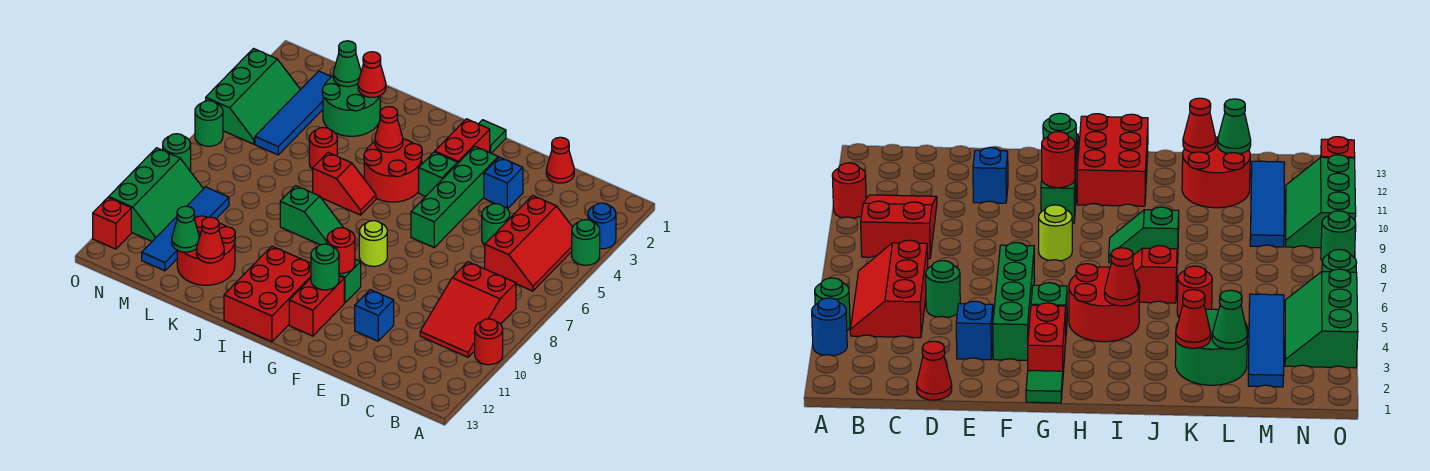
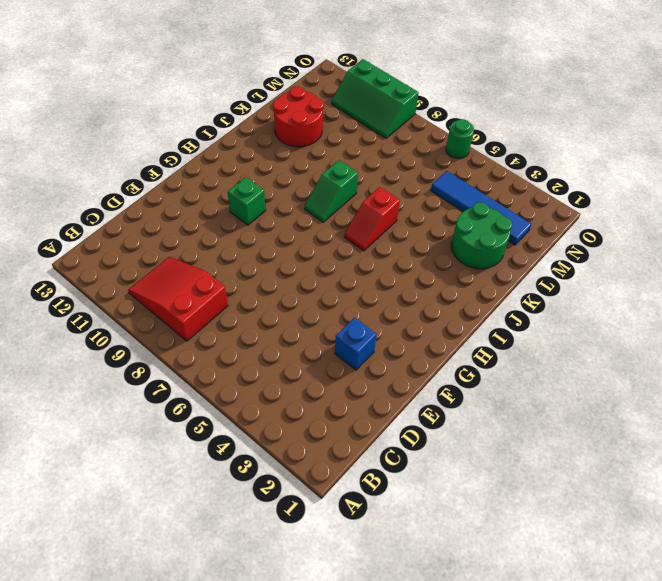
none -> blue 1x1 round brick [588,203,616,249]
none -> green 1x1 round brick [572,220,600,265]
none -> red 1x1 round brick [475,319,503,365]
none -> red 2x3 slope [485,195,572,291]

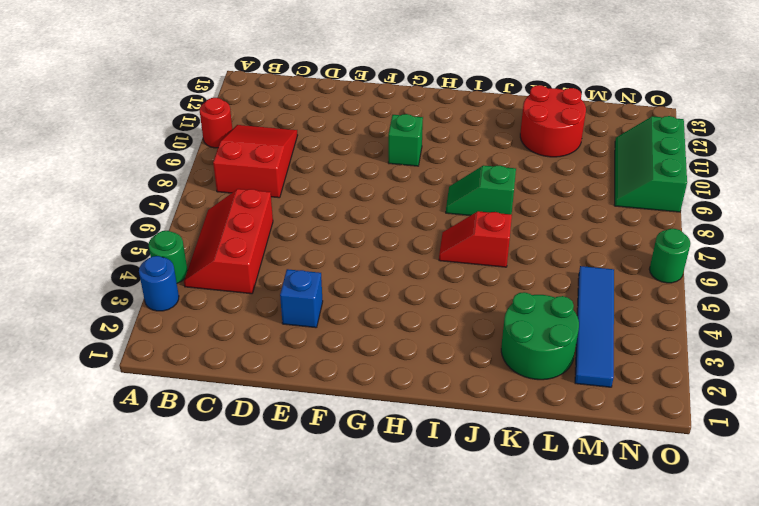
none -> red 1x1 cone [546,137,574,183]
none -> green 1x1 round brick [482,204,510,245]
none -> blue 1x1 brick [355,290,394,341]
none -> green 1x4 brick [411,146,498,247]

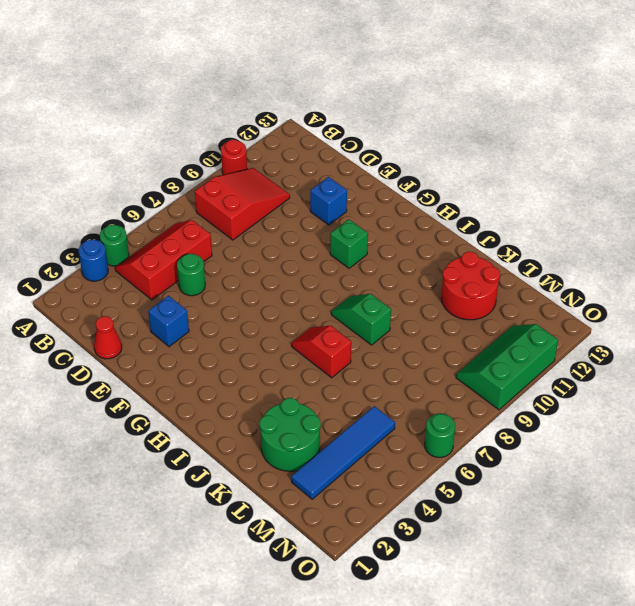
none -> green 1x4 brick [411,146,498,247]
none -> green 1x1 tile [479,120,506,153]
none -> red 1x2 brick [435,119,490,164]
none -> green 1x1 brick [419,152,457,197]

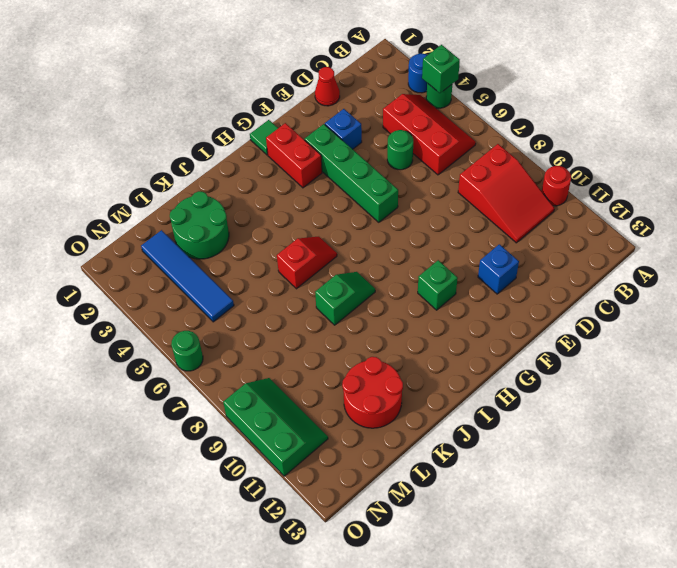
green 1x1 brick [422,45,460,93] -> green 1x1 brick moved to [419,152,457,197]
none -> lime 1x1 round brick [359,221,387,266]
none -> red 1x2 brick [289,276,344,336]
none -> red 2x2 round brick [364,139,422,202]
none -> red 2x3 brick [224,246,311,342]

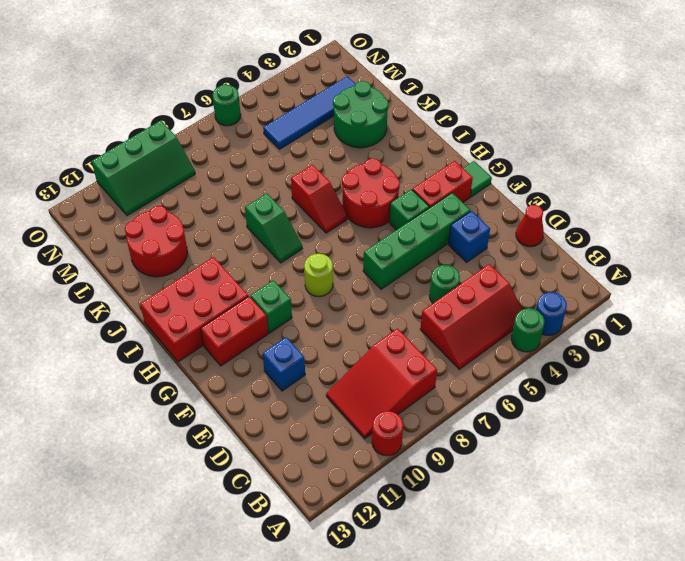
none -> red 1x1 round brick [309,128,337,170]
none -> blue 1x4 tile [142,187,229,271]
none -> green 2x3 slope [206,49,300,144]
none -> green 1x1 round brick [163,134,191,170]

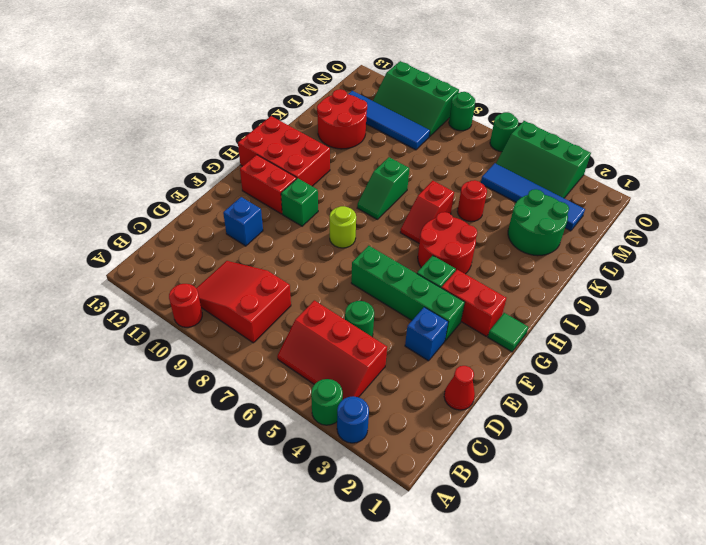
none -> red 1x1 brick [93,197,131,249]
none -> red 1x1 round brick [327,228,355,273]
none -> green 1x1 round brick [311,244,339,290]
none -> red 1x1 cone [375,107,403,152]

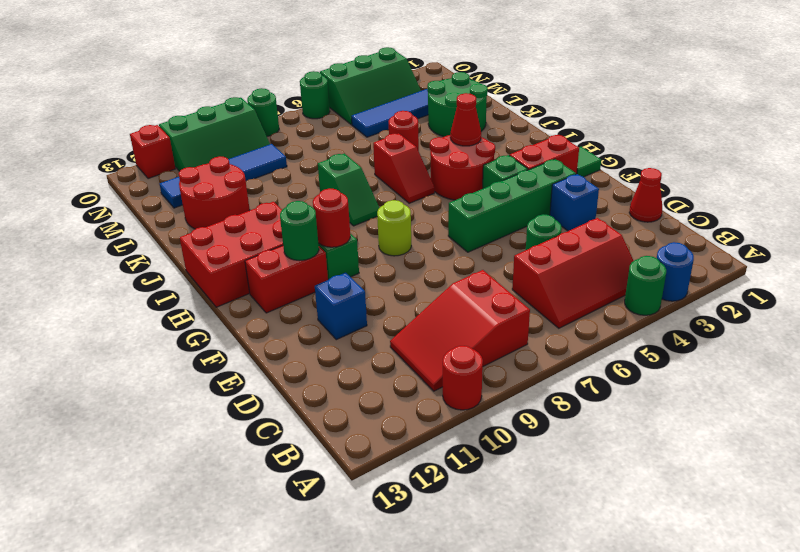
none -> red 1x1 cone [358,52,386,97]
none -> red 1x1 cone [196,217,224,263]
none -> green 1x1 cone [333,41,361,87]
none -> green 1x1 cone [172,206,199,252]

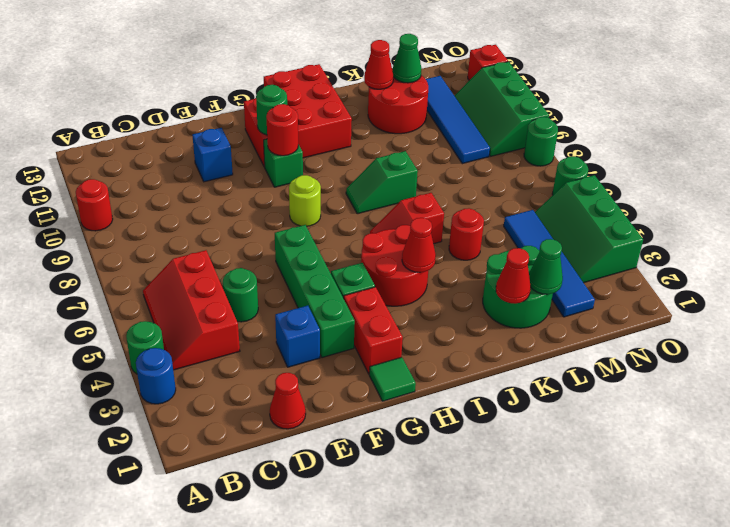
none -> red 2x3 slope [420,262,516,357]

